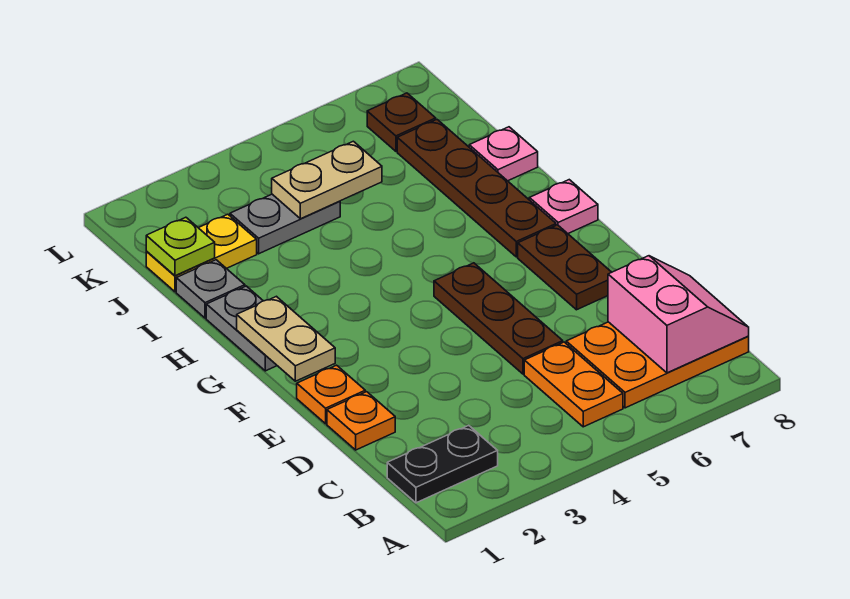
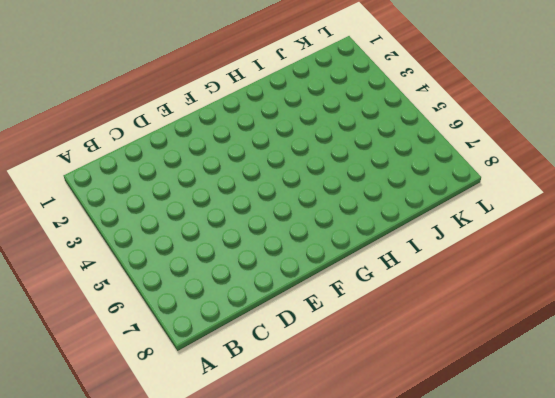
none -> black 1x2 plate [387,425,498,503]
none -> orange 1x2 plate [524,342,623,427]
none -> orange 2x3 plate [566,322,749,408]

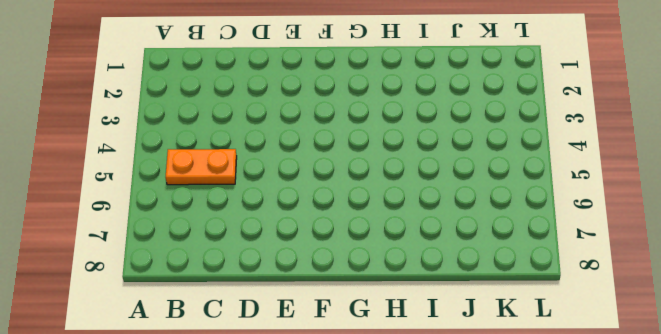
none -> black 1x2 plate [387,425,498,503]
none -> orange 2x3 plate [566,322,749,408]
none -> orange 1x1 plate [327,392,395,450]

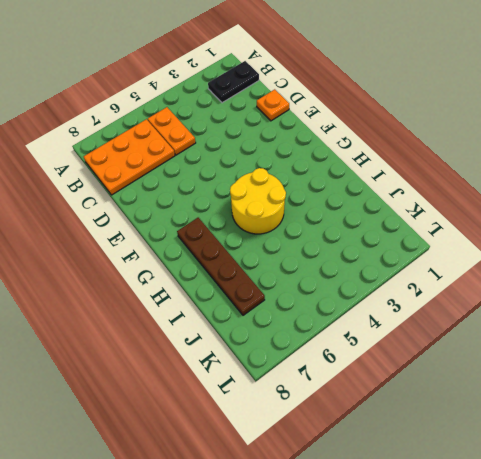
yellow 2x2 round brick [230,168,286,234] -> none
none -> brown 1x3 plate [434,263,563,374]
none -> orange 1x1 plate [297,365,365,424]
none -> brown 1x2 plate [518,225,612,310]

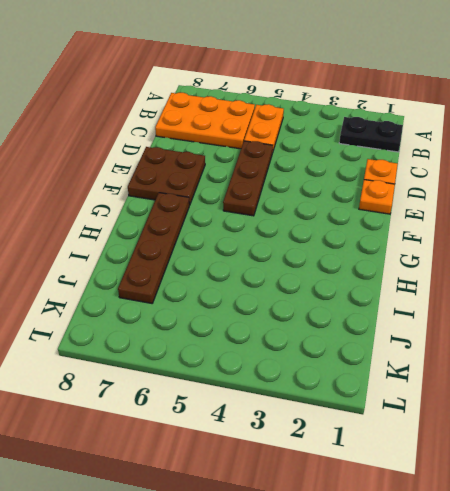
brown 2x2 plate [128,147,205,205] -> brown 1x2 plate [518,225,612,310]
none -> grey 1x2 plate [206,286,277,371]
none -> pink 1x1 plate [529,180,598,233]
none -> grey 1x1 plate [176,260,245,318]

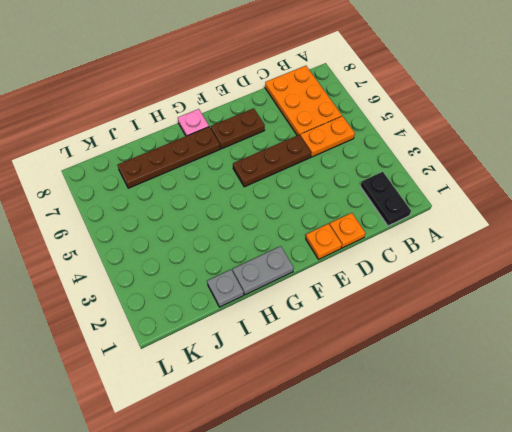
none -> pink 1x1 plate [469,127,538,181]
none -> yellow 1x2 plate [146,214,257,292]
none -> grey 1x2 plate [230,194,340,254]

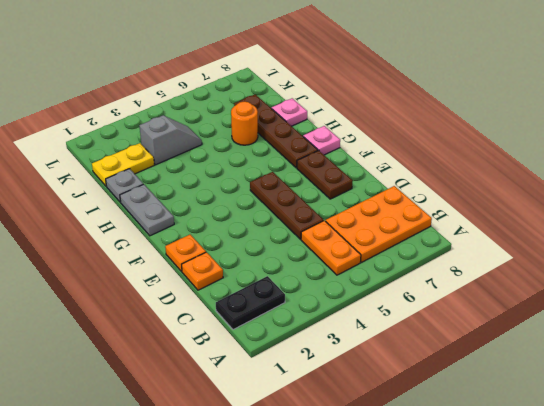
orange 1x1 round brick [231,102,258,145] -> none
grey 1x2 slope [139,116,202,165] -> grey 1x2 plate [230,194,340,254]
none -> brown 1x1 plate [367,93,436,151]
none -> pink 2x2 slope [608,256,749,373]
none -> tan 1x2 plate [237,296,335,381]

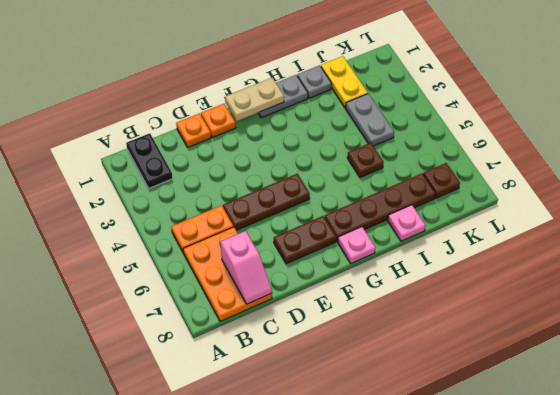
pink 1x2 slope [220,231,272,304] -> pink 2x2 slope [608,256,749,373]
brown 1x1 plate [347,143,384,178] -> none
none -> lime 1x1 plate [146,217,215,276]
none -> tan 1x2 plate [272,141,382,219]

